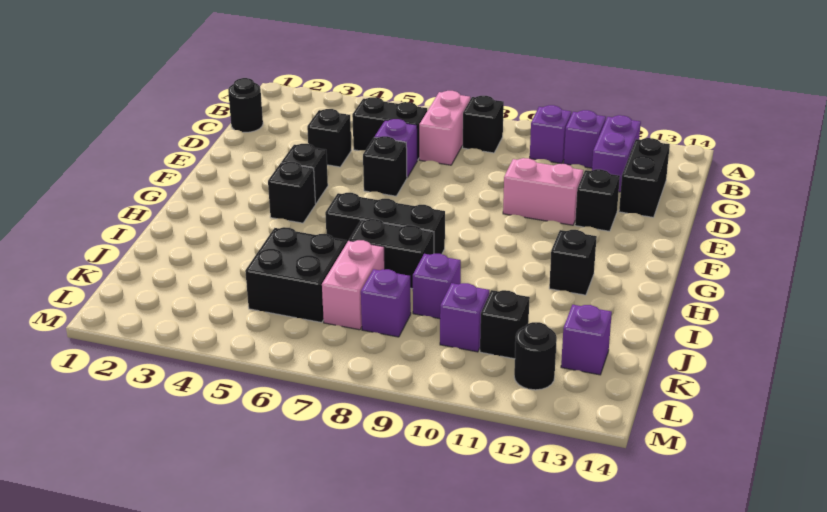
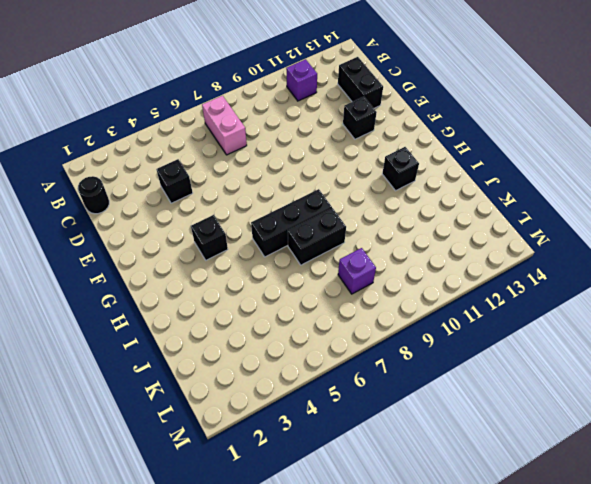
none -> black 1x1 brick [463,96,504,153]
none -> purple 1x1 brick [530,105,571,164]
none -> purple 1x2 brick [592,115,641,192]

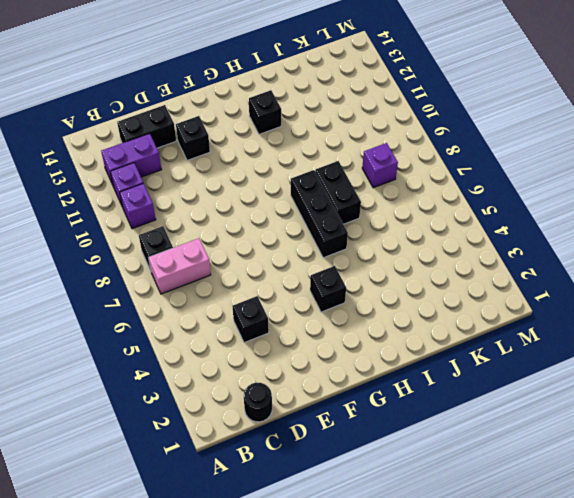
none -> black 1x2 brick [352,97,427,160]
none -> purple 1x1 brick [374,119,417,177]
none -> black 1x1 brick [363,136,407,196]

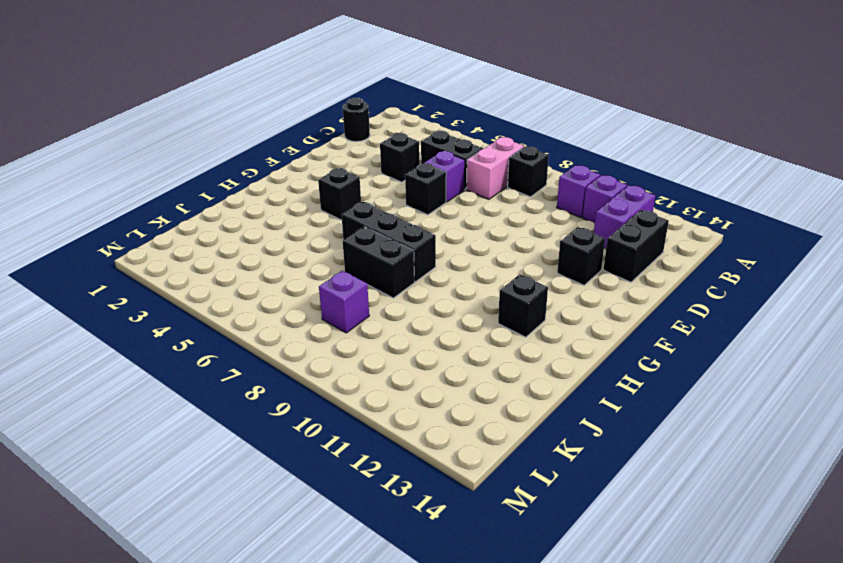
none -> pink 1x2 brick [503,158,583,225]
none -> black 1x1 brick [281,144,328,204]
none -> black 2x2 brick [245,227,347,323]

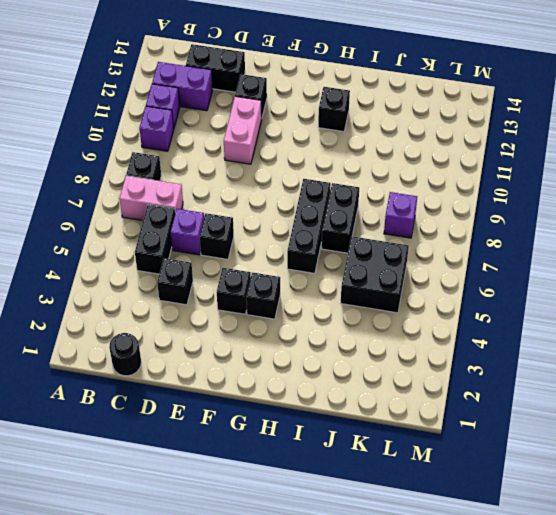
none -> pink 1x2 brick [322,240,385,330]
none -> purple 1x1 brick [413,254,461,319]
none -> purple 1x1 brick [440,283,489,352]

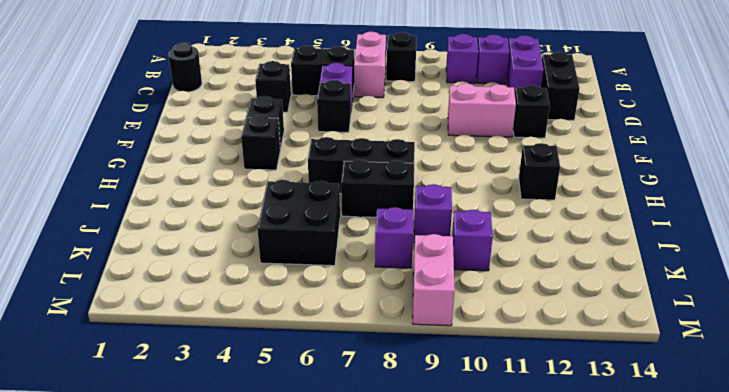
pink 1x2 brick [413,234,455,326] -> pink 1x2 brick moved to [322,240,385,330]
none -> black 1x1 brick [480,290,530,359]
none -> purple 1x1 brick [561,305,612,375]
none -> black 1x1 round brick [514,322,557,390]

